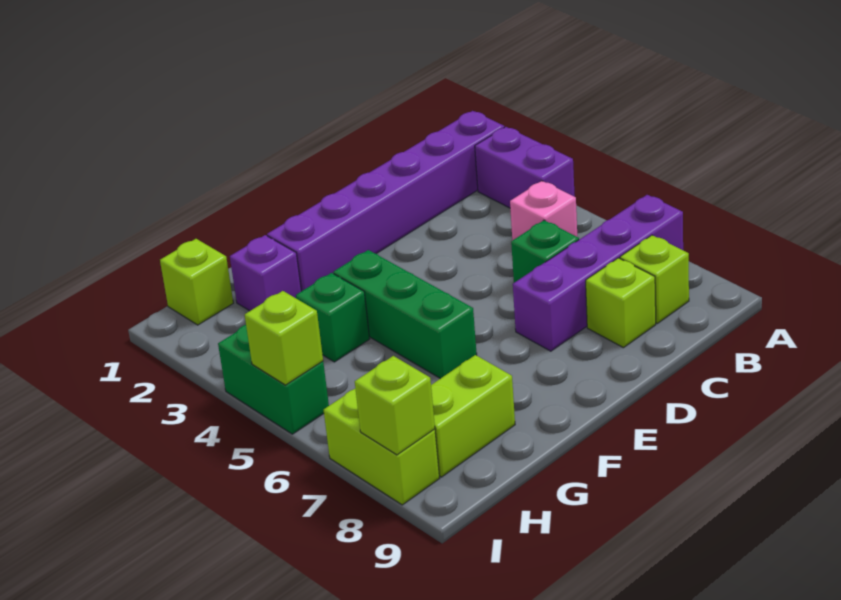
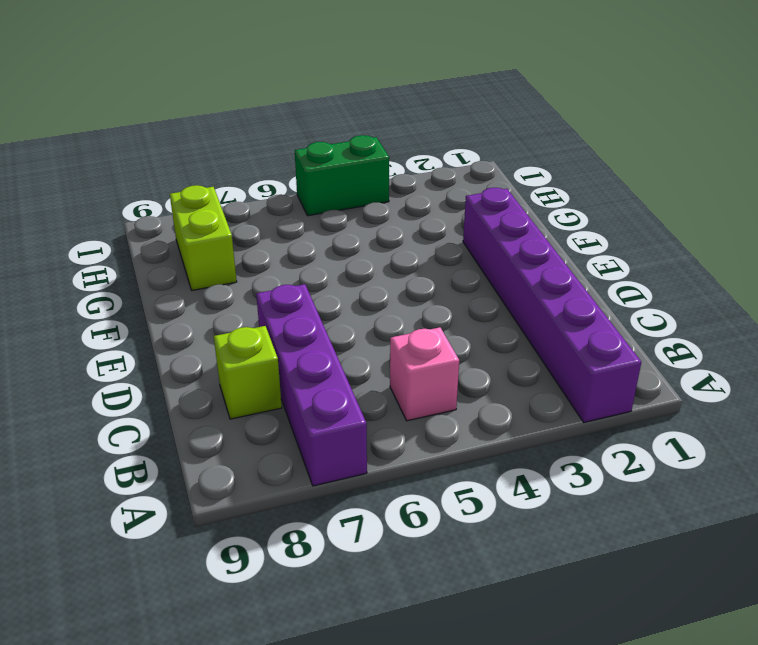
none -> purple 1x2 brick [475,127,575,208]
none -> lime 1x1 brick [620,235,689,323]
none -> green 1x1 brick [511,220,579,283]

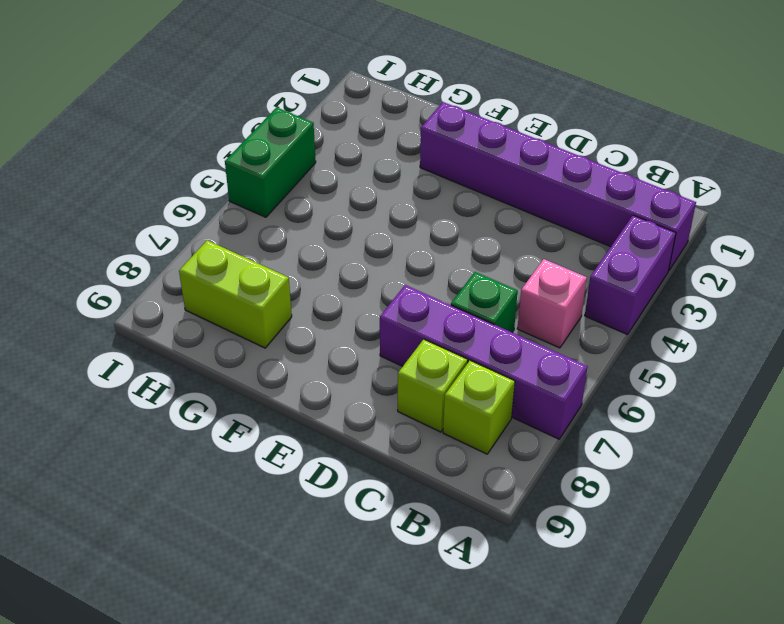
none -> green 1x3 brick [333,250,477,379]
none -> purple 1x1 brick [230,235,301,311]
none -> green 1x1 brick [296,273,370,362]

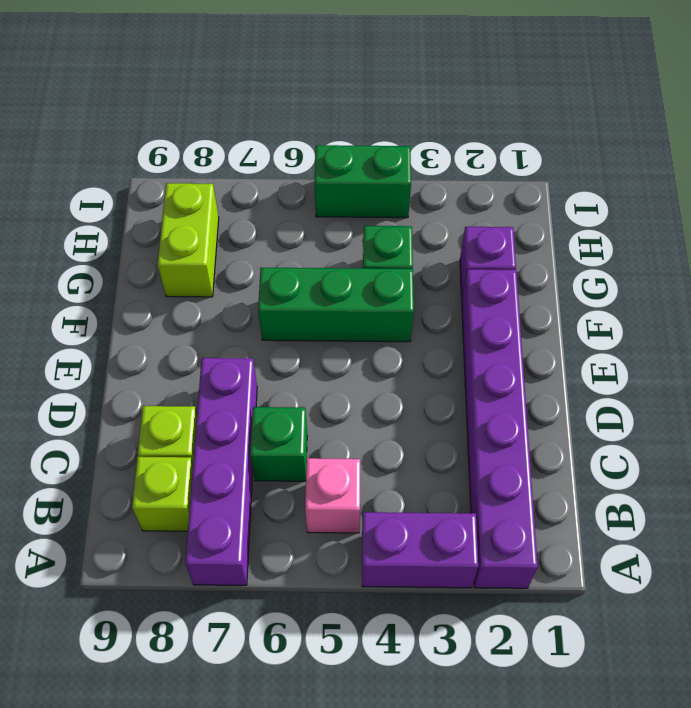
none -> lime 1x1 brick [160,239,233,325]
none -> lime 1x2 brick [324,389,440,505]
none -> lime 1x1 brick [245,291,323,385]

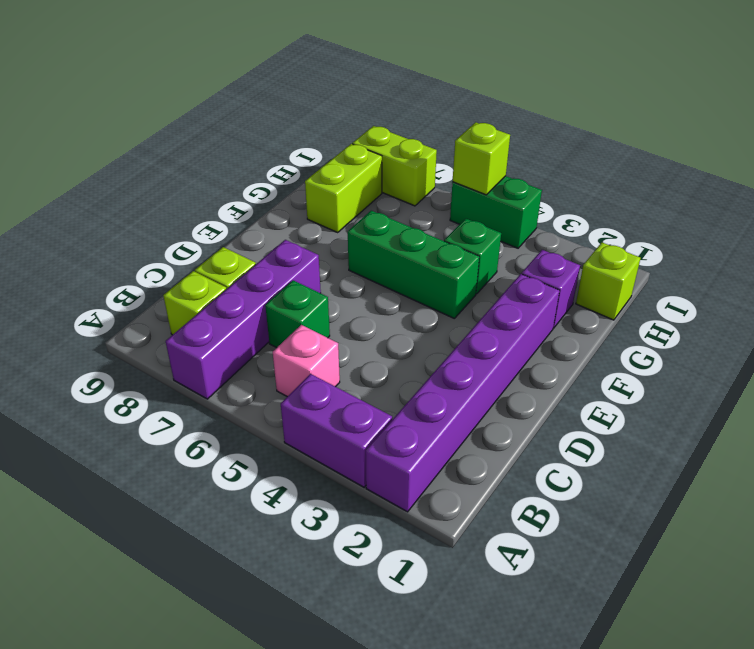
none -> lime 1x1 brick [355,356,435,455]

